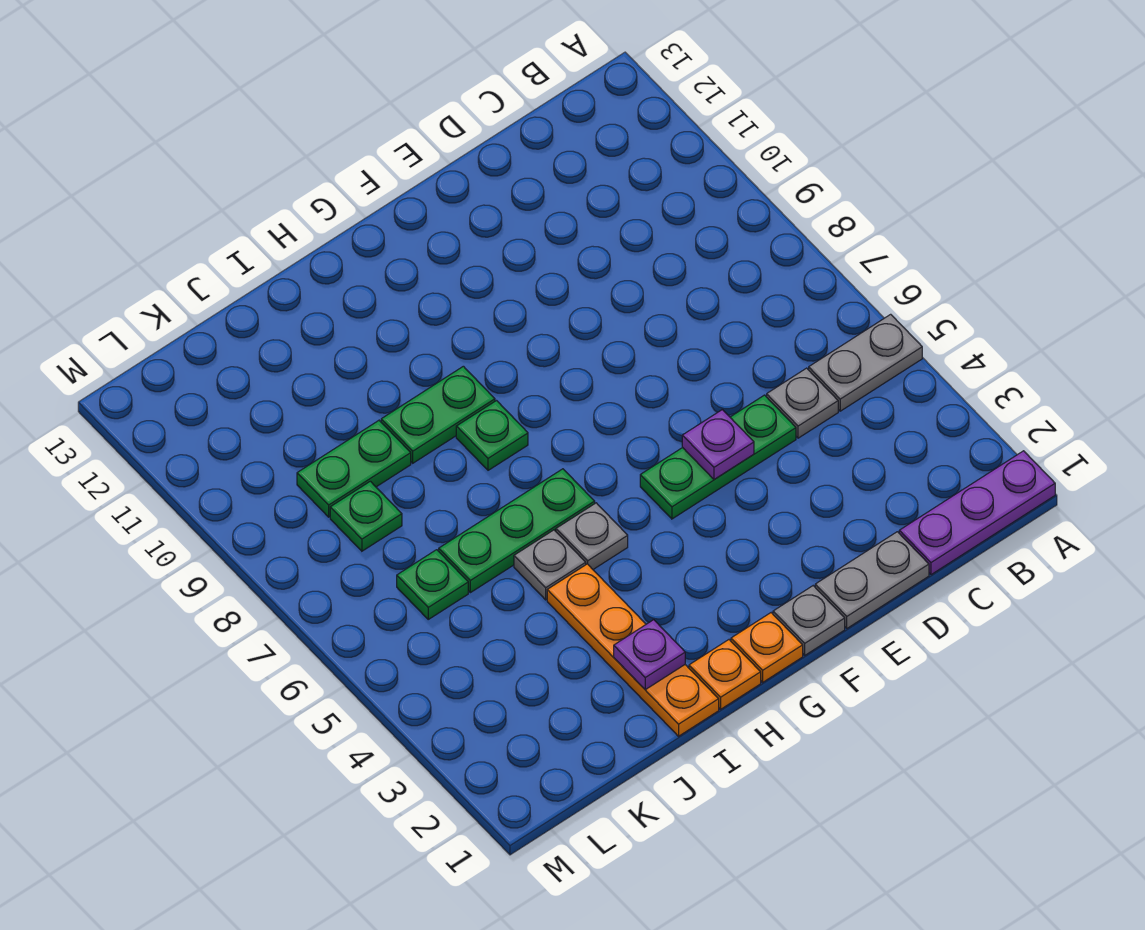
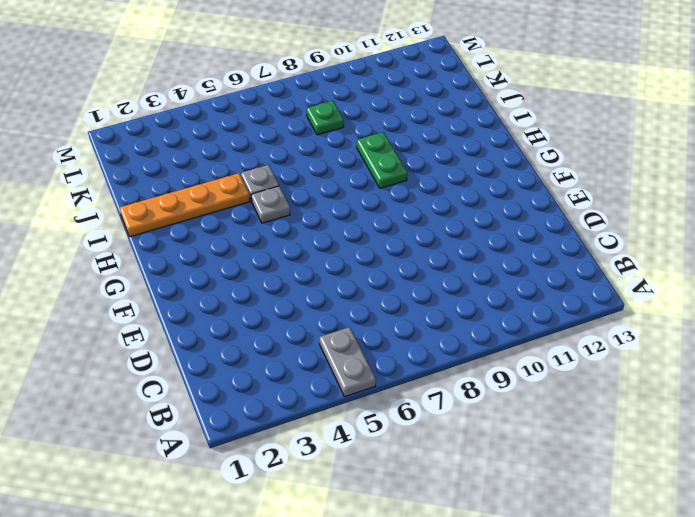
none -> purple 1x3 plate [899,451,1055,575]
none -> grey 1x1 plate [767,368,838,438]
none -> grey 1x2 plate [815,532,929,628]

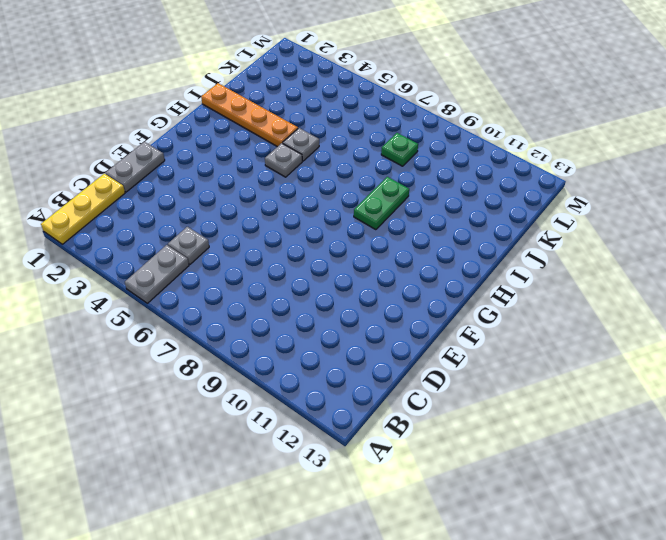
yellow 1x3 plate [41,174,125,244] -> purple 1x3 plate [899,451,1055,575]
none -> green 1x3 plate [640,395,796,519]
none -> grey 1x1 plate [773,586,845,655]
none -> orange 1x1 plate [731,613,803,682]

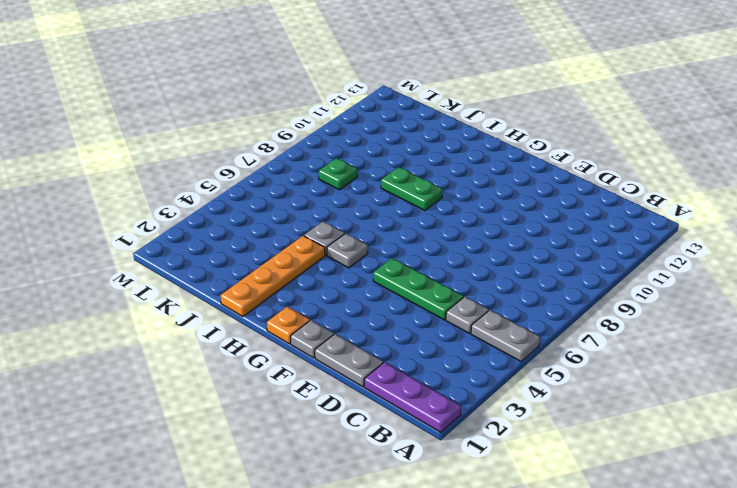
none -> orange 1x1 plate [689,640,761,709]
none -> green 1x3 plate [439,469,595,593]
none -> green 1x1 plate [456,401,528,470]

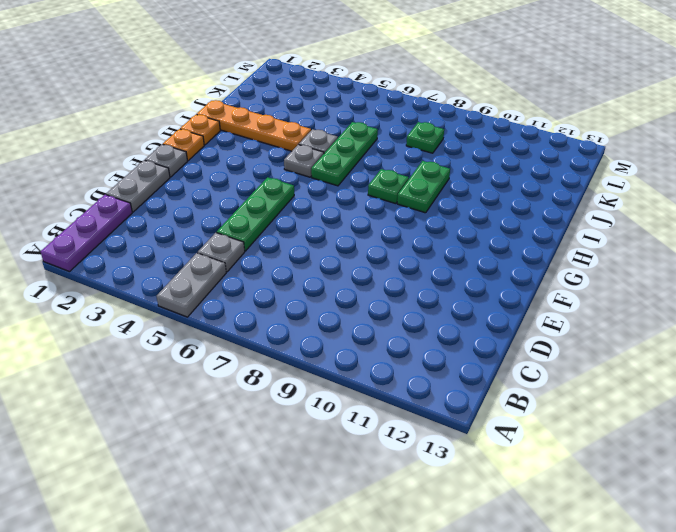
none -> green 1x2 plate [297,421,411,517]
none -> green 1x1 plate [397,550,468,619]
none -> purple 1x1 plate [682,410,754,480]

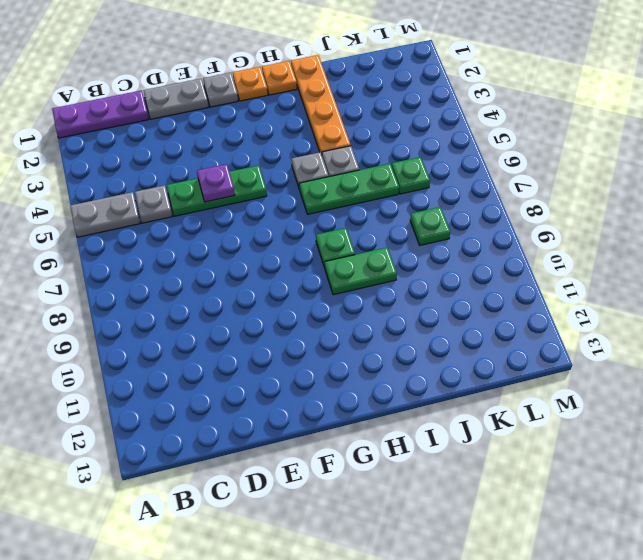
none -> green 1x2 plate [297,421,411,517]
none -> purple 1x1 plate [614,620,685,690]

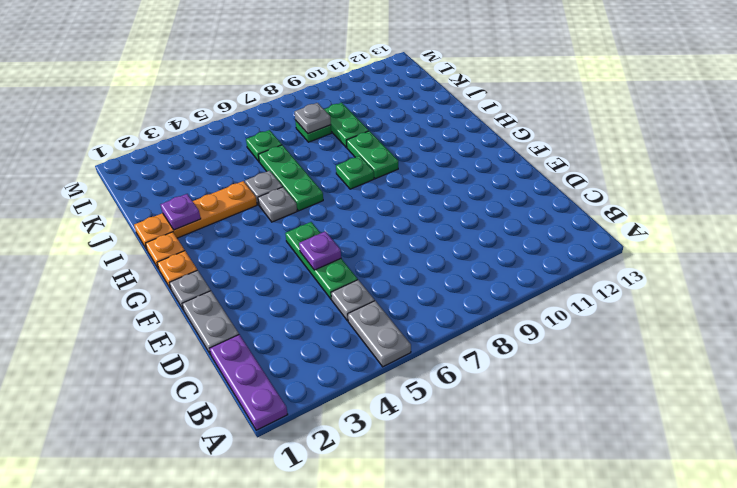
grey 1x1 plate [295,103,331,134] -> none

